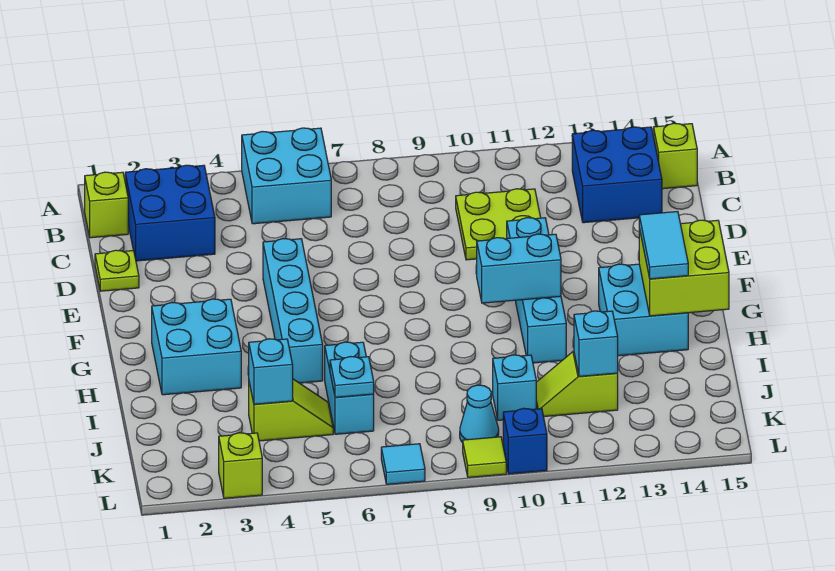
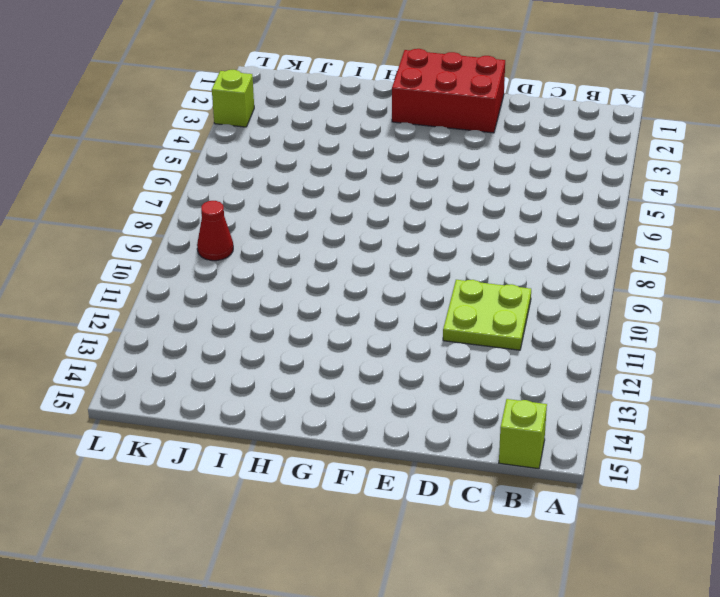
red 2x3 brick [392,49,505,133] -> cyan 2x2 brick [152,299,241,395]
red 1x1 cone [197,201,233,261] -> cyan 1x1 cone [460,385,499,443]
none -> cyan 2x2 brick [242,128,331,224]
none -> lime 1x1 brick [85,172,128,238]
none -> blue 2x2 brick [125,165,215,261]

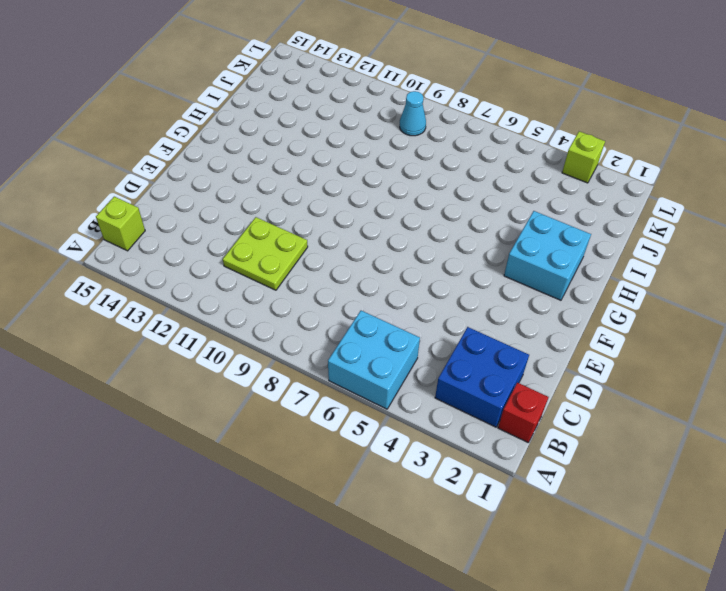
red 1x1 brick [498,383,549,443] -> lime 1x1 brick [85,172,128,238]
none -> blue 2x2 brick [572,127,662,223]
none -> lime 1x1 plate [95,250,139,291]
none -> cyan 1x4 brick [263,239,323,383]

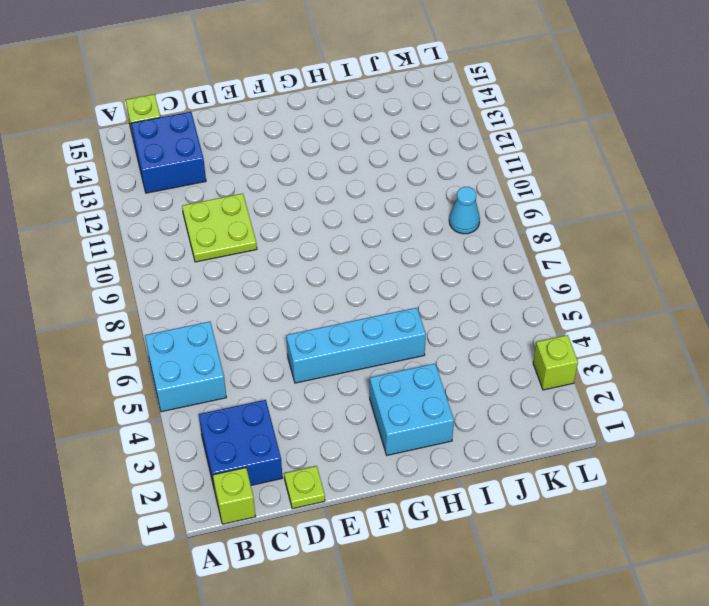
none -> cyan 1x4 brick [507,218,566,363]
none -> cyan 2x2 brick [599,264,688,356]
none -> cyan 1x2 brick [325,342,374,434]

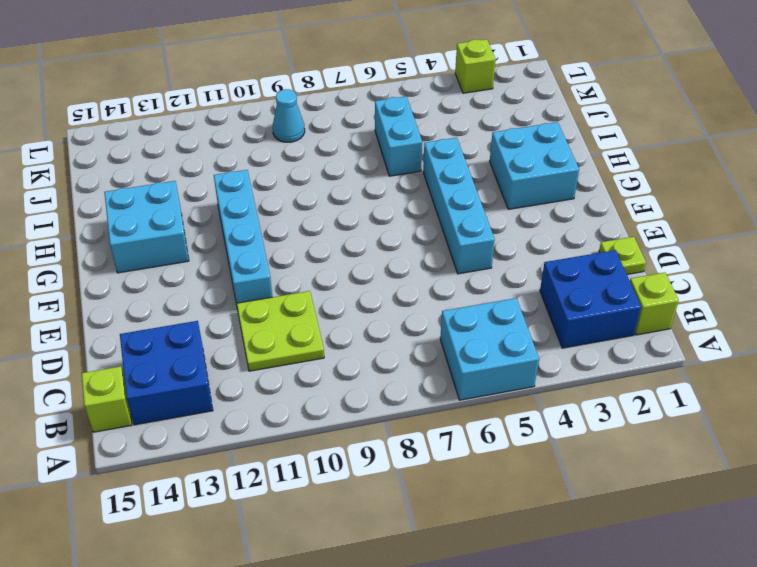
none -> lime 1x2 slope [249,379,333,441]
none -> cyan 1x1 brick [493,355,536,420]
none -> lime 1x2 slope [536,351,618,417]

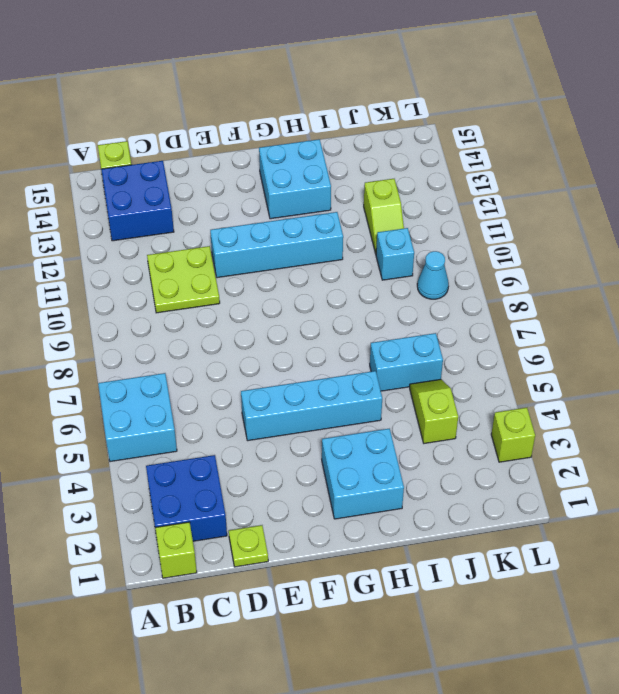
none -> cyan 1x1 tile [381,444,425,484]
none -> lime 1x1 tile [463,437,506,477]
none -> blue 1x1 brick [503,408,547,474]

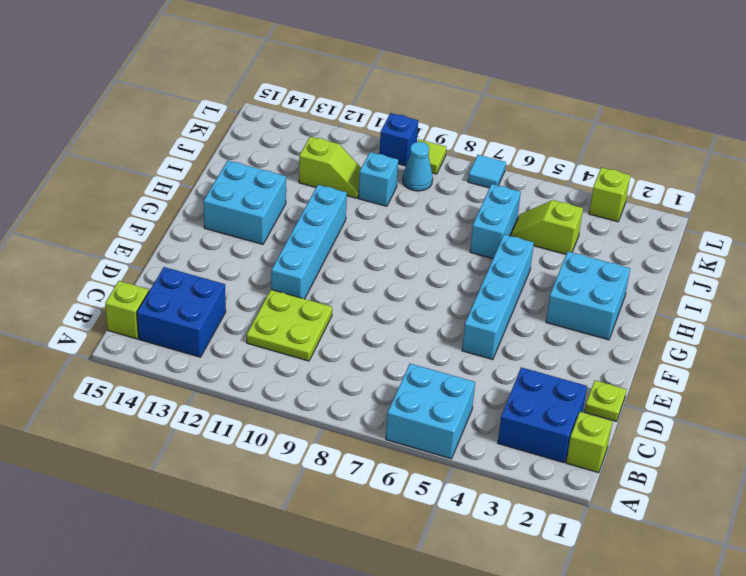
none -> cyan 1x2 brick [477,234,561,303]
none -> lime 2x2 brick [639,220,729,316]
none -> cyan 1x1 brick [249,339,293,404]

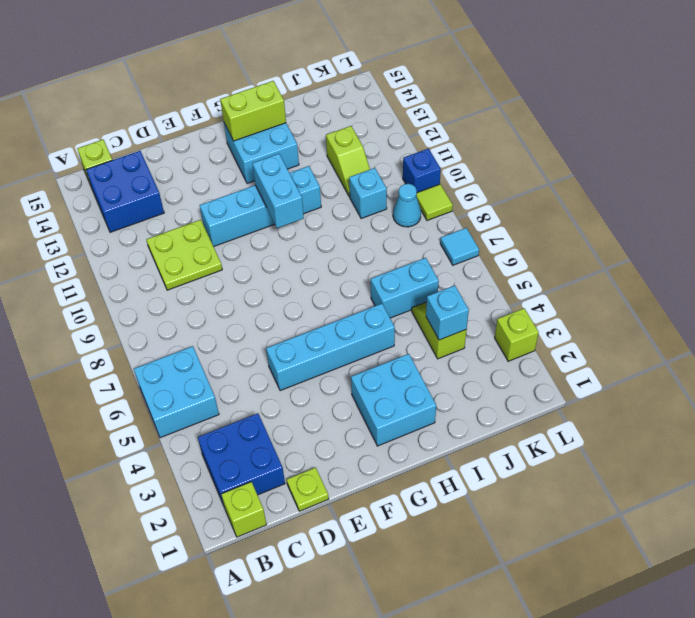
lime 1x2 brick [220,81,286,141] -> lime 2x2 brick [639,220,729,316]
none -> cyan 1x1 plate [330,357,374,397]
none -> cyan 1x1 brick [574,311,618,376]
none -> cyan 1x2 tile [639,212,688,279]

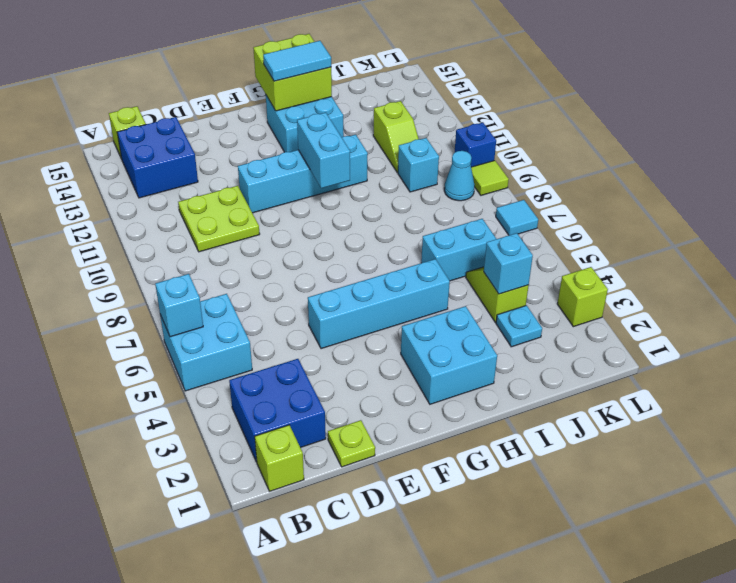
cyan 1x1 brick [155,274,203,337] -> cyan 1x1 brick moved to [574,311,618,376]
cyan 1x1 plate [496,305,542,347] -> cyan 1x1 plate moved to [330,357,374,397]

